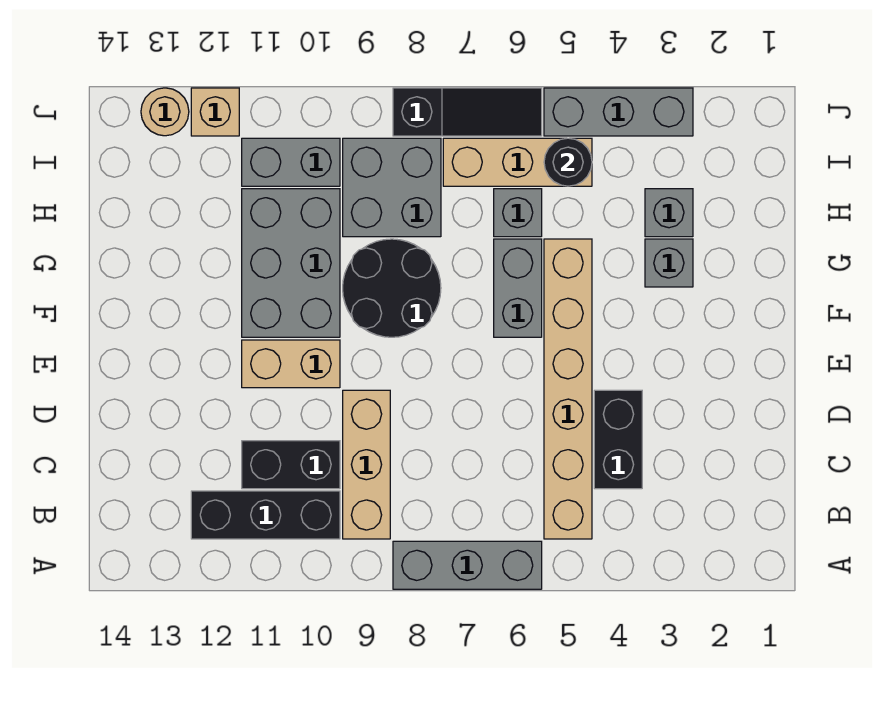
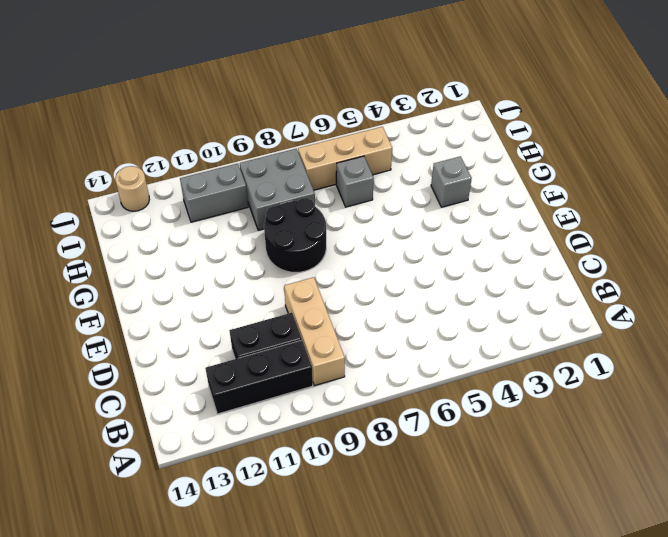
none -> grey 1x3 brick [393,541,542,589]
none -> tan 1x6 brick [544,239,592,539]
none -> black 1x2 brick [594,390,642,489]

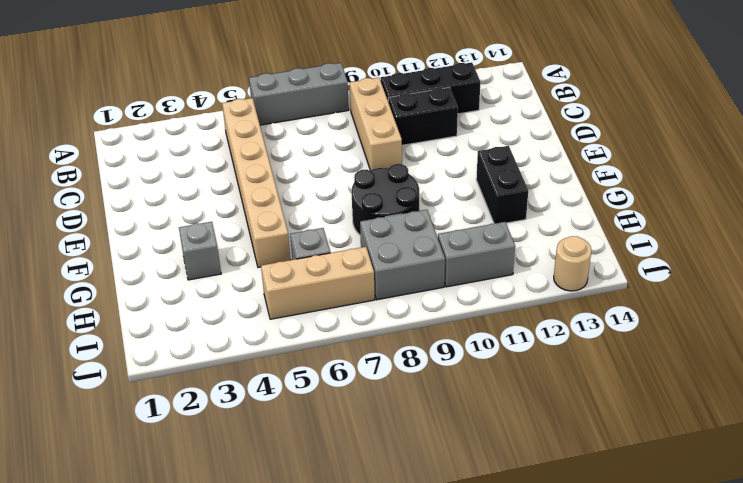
black 1x2 brick [476,146,528,224] -> black 1x2 brick moved to [594,390,642,489]
none -> tan 1x2 brick [242,340,340,388]
none -> grey 1x2 brick [494,239,542,337]
none -> grey 2x3 brick [242,189,340,337]

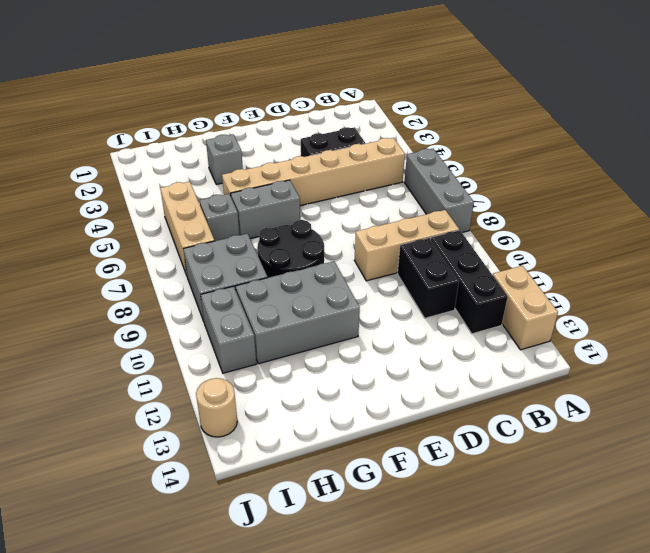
tan 1x2 brick [493,266,558,350] -> tan 1x2 brick moved to [242,340,340,388]
none -> grey 1x1 brick [645,189,693,237]
none -> grey 1x3 brick [544,88,693,136]
none -> black 1x3 slope [393,88,542,136]

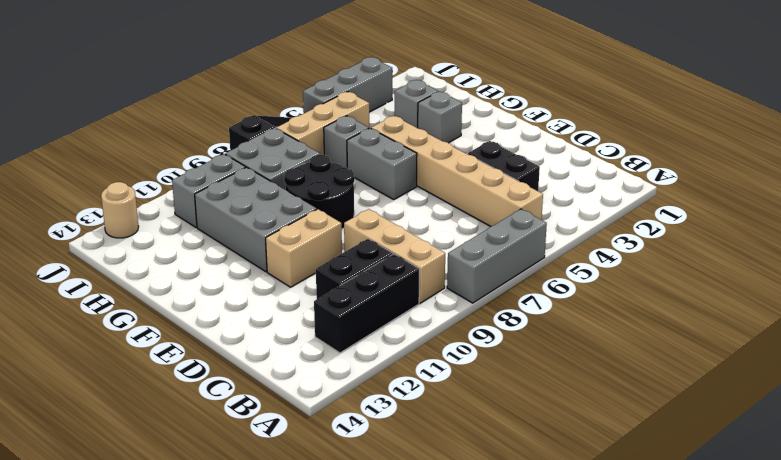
none -> tan 1x1 brick [191,88,239,136]
none -> black 1x1 round brick [544,138,592,186]

